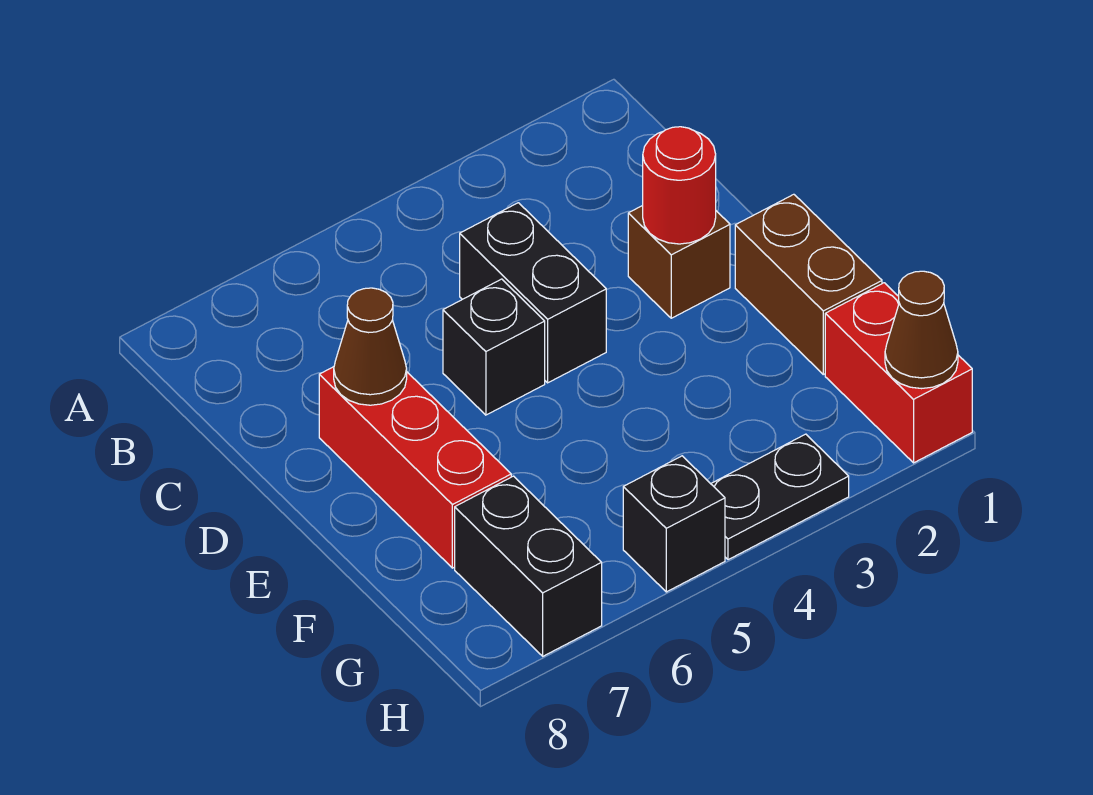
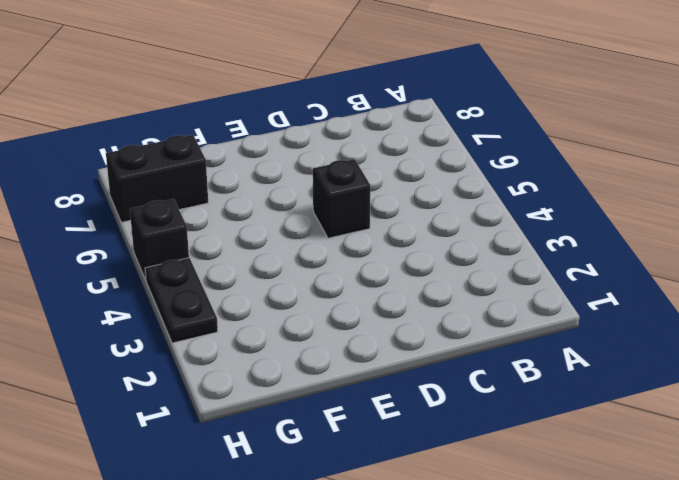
none -> black 1x2 brick [460,203,606,383]
none -> brown 1x1 brick [628,206,730,318]
none -> red 1x3 brick [319,367,511,568]

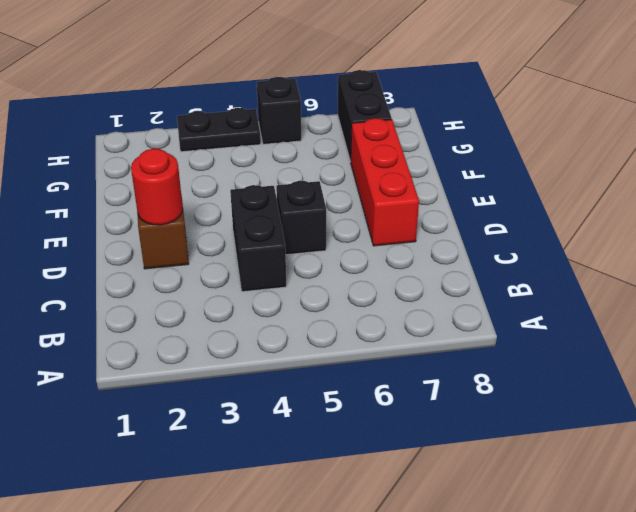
none -> brown 1x2 brick [735,194,882,374]
none -> red 1x2 brick [825,283,972,463]
none -> brown 1x1 cone [334,288,407,405]

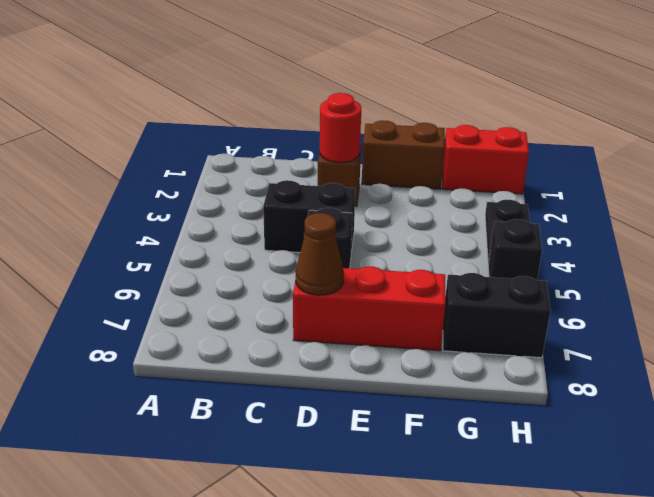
none -> brown 1x1 cone [885,271,958,389]

